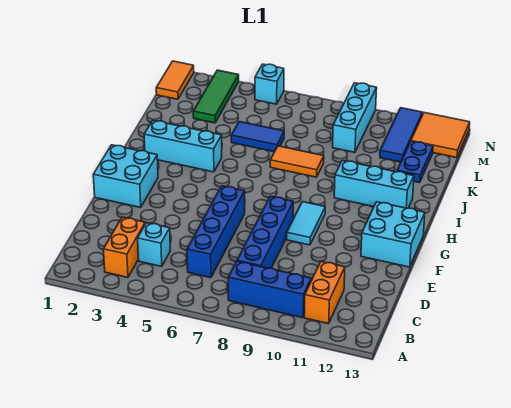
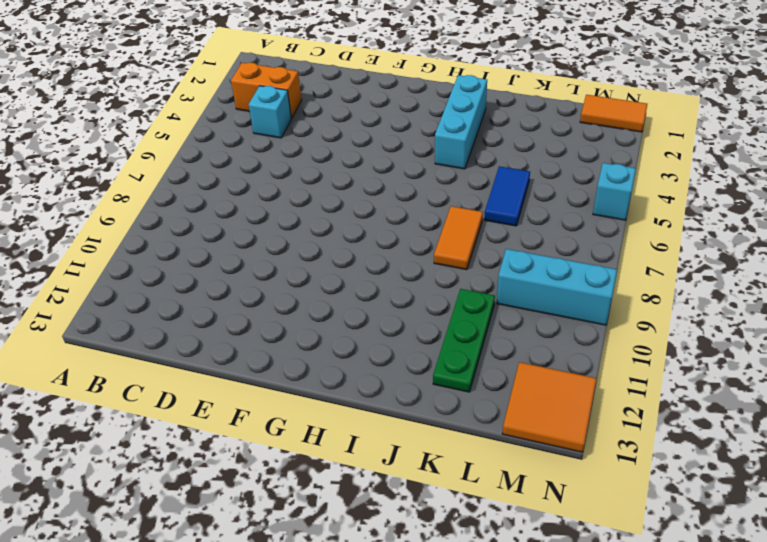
green 1x3 plate [433,289,495,392] -> blue 1x2 plate [397,141,433,183]
none -> blue 1x3 brick [228,261,311,318]
none -> orange 1x2 brick [304,261,345,324]
none -> blue 1x4 brick [187,186,245,278]

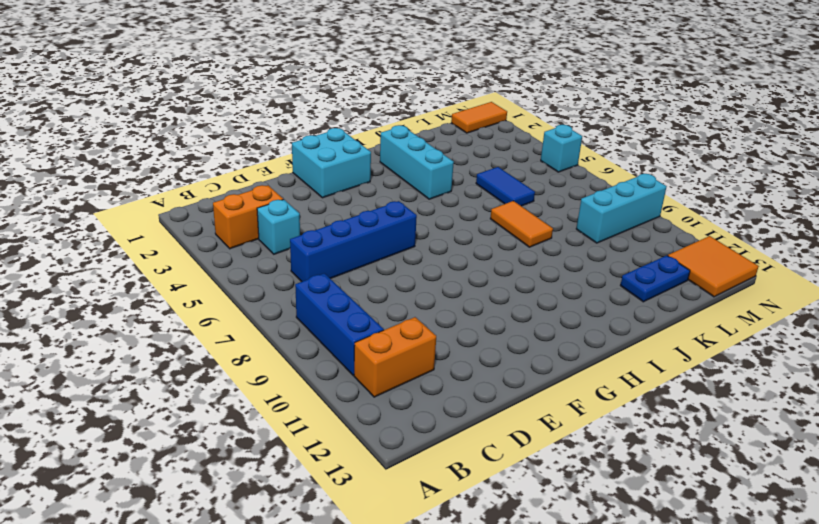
none -> blue 1x4 brick [237,196,293,268]
none -> cyan 1x2 tile [287,202,325,245]
none -> cyan 2x2 brick [361,202,425,267]

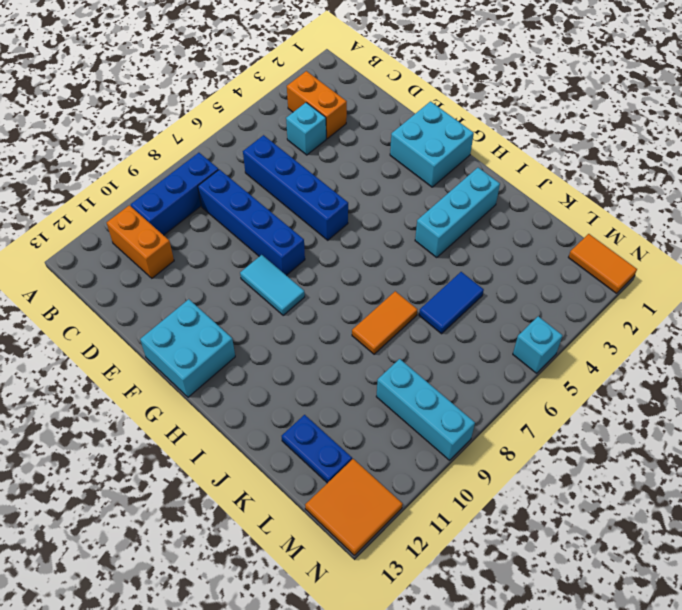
none -> cyan 1x3 brick [334,160,414,208]
none -> green 1x3 tile [193,70,239,123]
none -> blue 1x3 tile [380,108,423,162]

